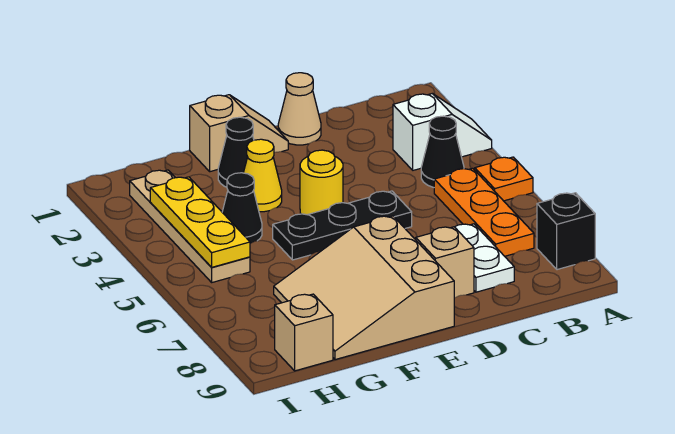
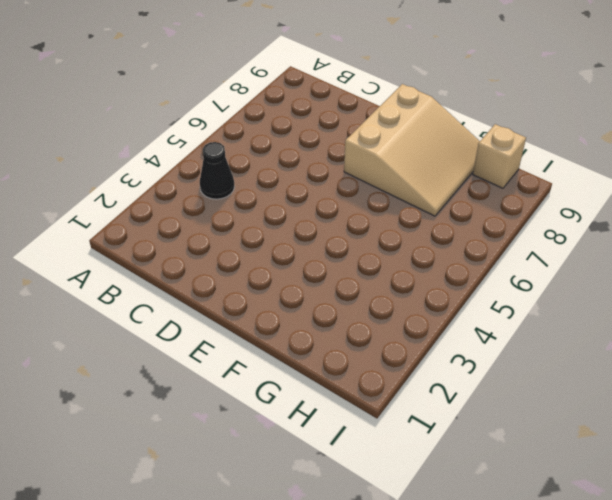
none -> white 1x2 slope [393,94,492,170]
none -> orange 1x1 plate [475,157,533,201]
none -> black 1x1 brick [537,193,595,270]

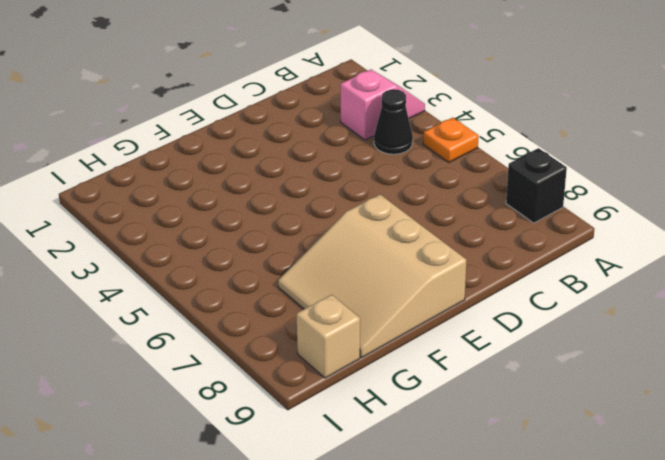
pink 1x2 slope [340,70,425,140] -> white 1x2 slope [393,94,492,170]
none -> orange 1x3 plate [434,168,534,256]
none -> white 1x2 plate [455,224,514,292]
none -> tan 1x1 cone [278,73,321,145]

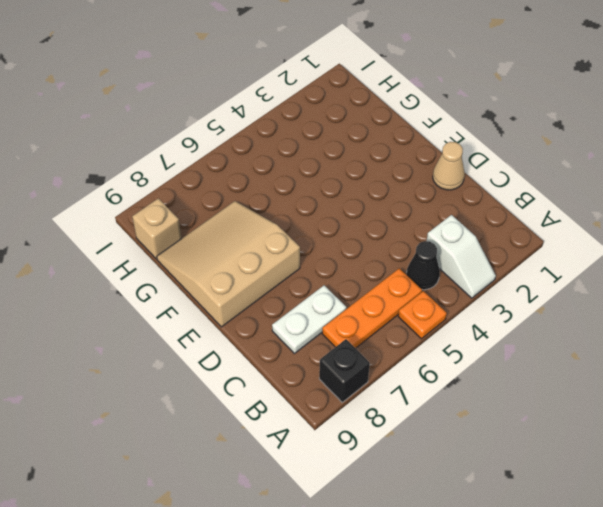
none -> black 1x3 plate [273,191,412,260]
none -> tan 1x1 brick [415,227,474,298]
none -> tan 1x2 slope [190,95,288,172]

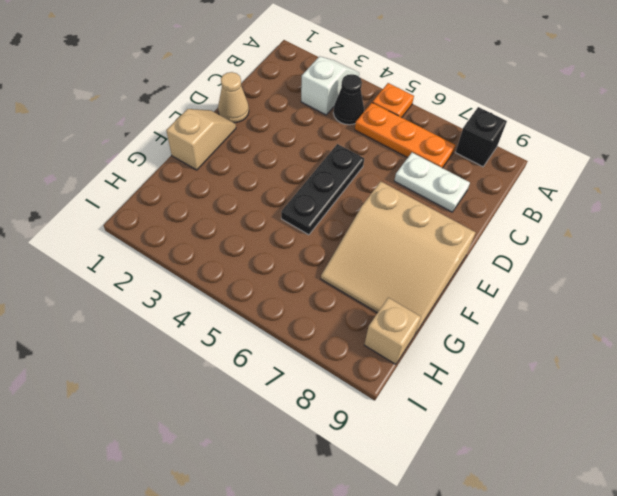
none -> tan 1x1 brick [415,227,474,298]
none -> yellow 1x1 round brick [300,150,343,215]
none -> black 1x1 cone [218,117,254,187]

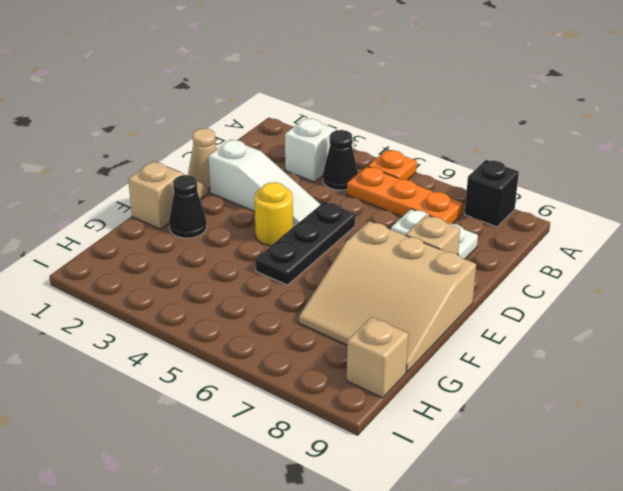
white 1x3 slope [209,140,321,227] -> none
none -> yellow 1x1 cone [244,139,282,212]
none -> black 1x1 cone [222,173,262,244]
none -> tan 1x4 plate [130,170,250,282]

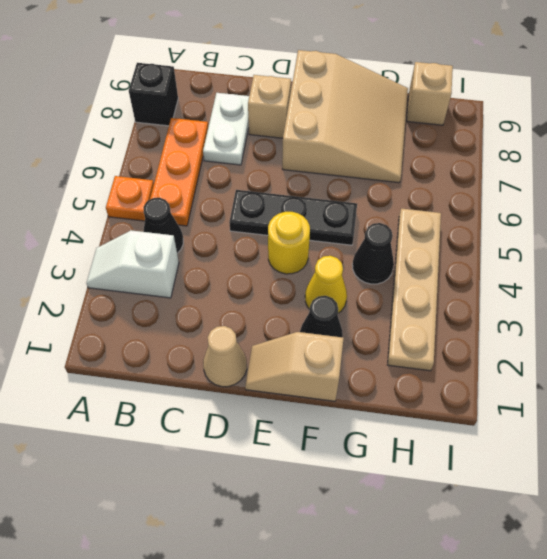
none -> yellow 1x3 plate [150,177,250,267]

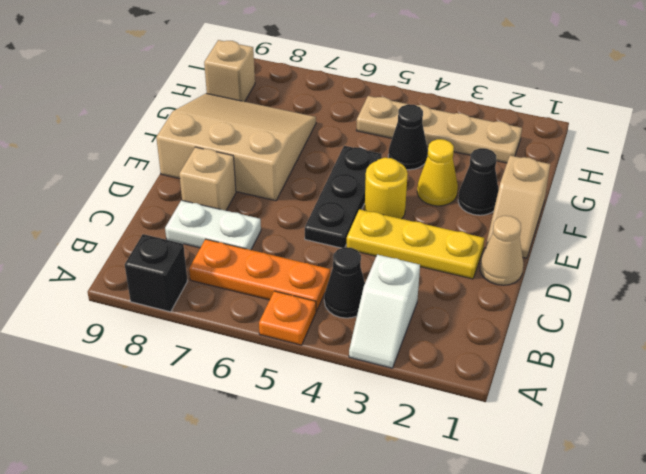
yellow 1x3 plate [347,209,485,279] -> yellow 1x3 plate moved to [150,177,250,267]

